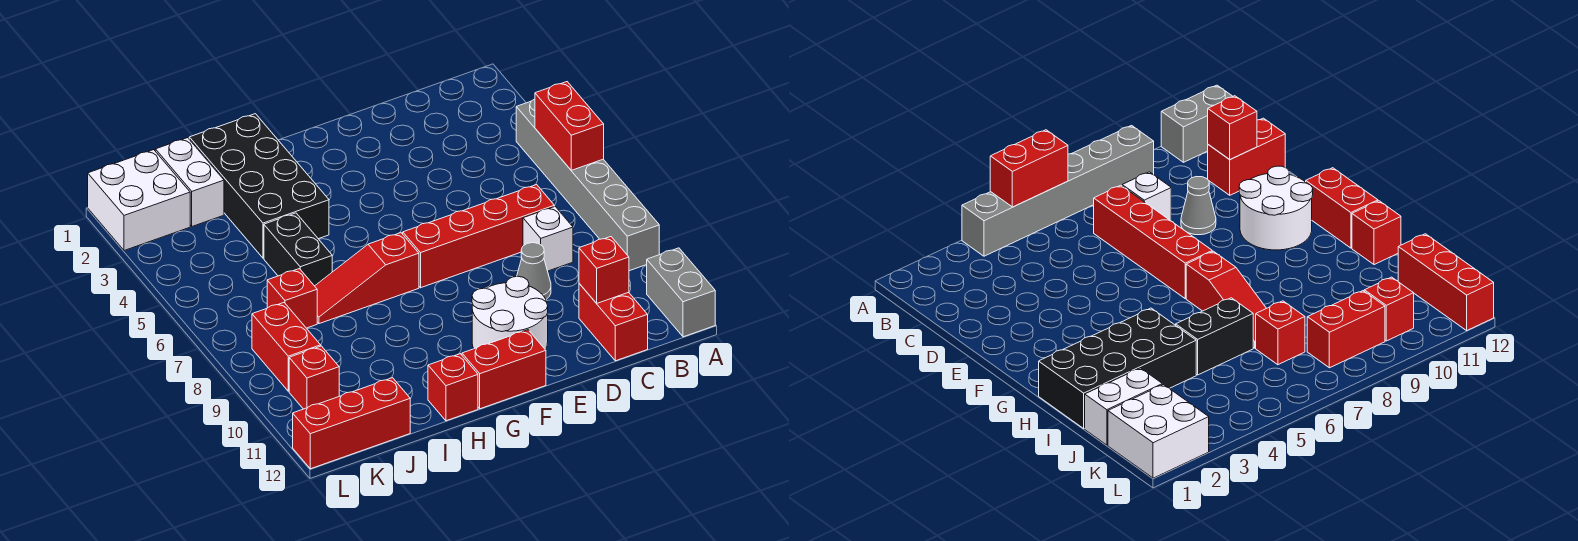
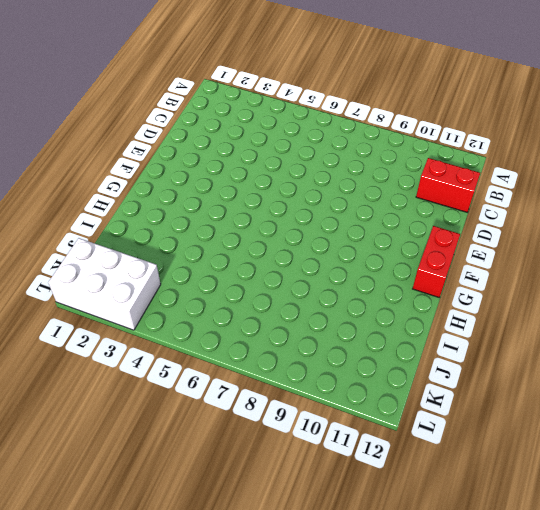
white 2x3 brick [48,238,161,330] -> white 2x2 brick [88,150,190,251]
none -> grey 1x6 brick [516,99,659,271]
none -> grey 1x2 brick [647,248,715,337]
none -> red 1x4 brick [403,185,554,288]

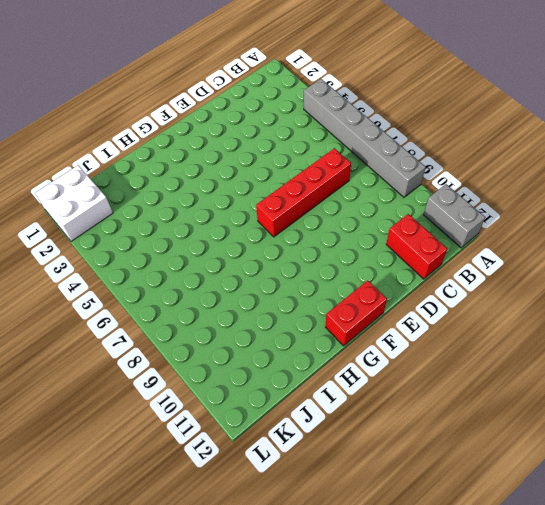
none -> white 1x1 brick [523,207,573,271]
none -> grey 1x1 cone [517,243,551,299]
none -> white 2x2 round brick [472,276,548,350]

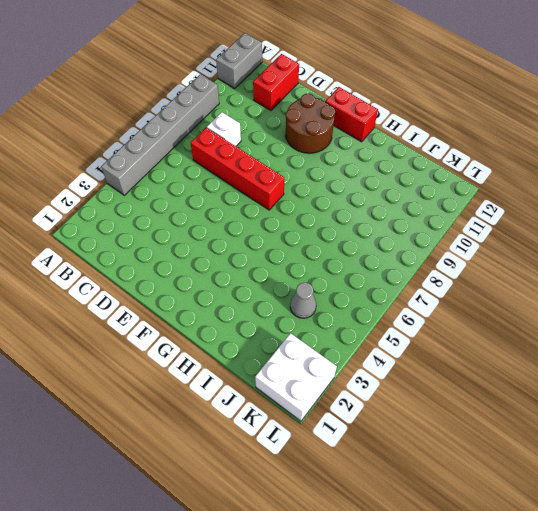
brown 2x2 round brick [286,94,335,153] -> white 2x2 round brick [472,276,548,350]
grey 1x1 cone [290,283,316,318] -> grey 1x1 cone moved to [517,243,551,299]
none -> red 1x3 slope [315,233,419,324]
none -> black 2x4 brick [189,114,329,258]
none -> red 1x1 brick [428,354,478,421]

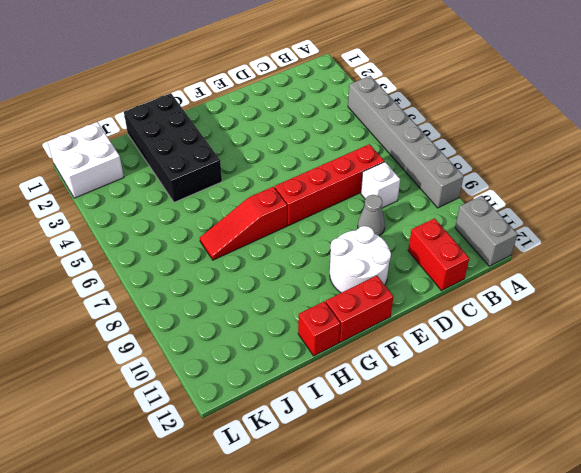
none -> black 1x2 brick [264,213,332,286]
none -> white 1x2 brick [155,138,224,226]
none -> red 1x1 brick [267,269,317,328]

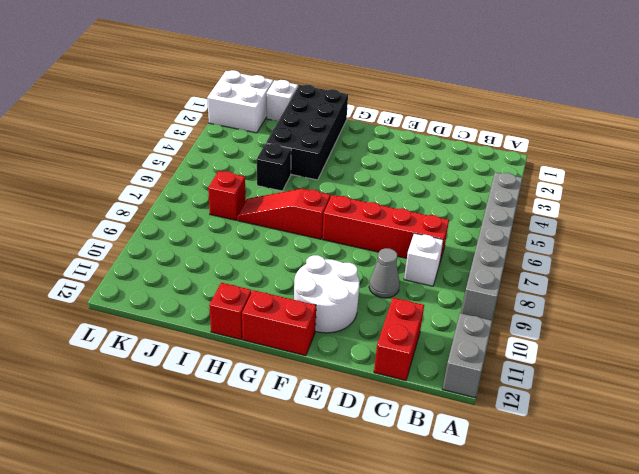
black 1x1 brick [257,143,291,191] -> black 1x2 brick [264,213,332,286]
white 1x1 brick [267,80,298,121] -> white 1x2 brick [155,138,224,226]
none -> red 1x3 brick [293,378,410,469]
none -> red 1x2 brick [252,303,321,391]
none -> red 1x1 brick [289,346,339,409]

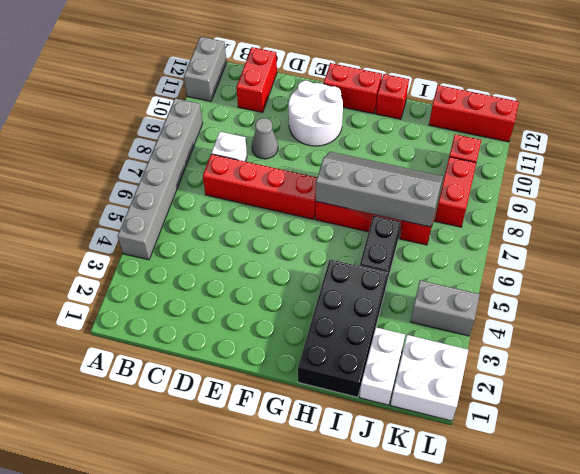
grey 2x4 slope [316,152,443,227] -> none
grey 1x2 brick [411,280,480,336] -> none
none -> red 1x2 brick [535,82,604,170]
none -> red 1x1 brick [579,237,629,303]

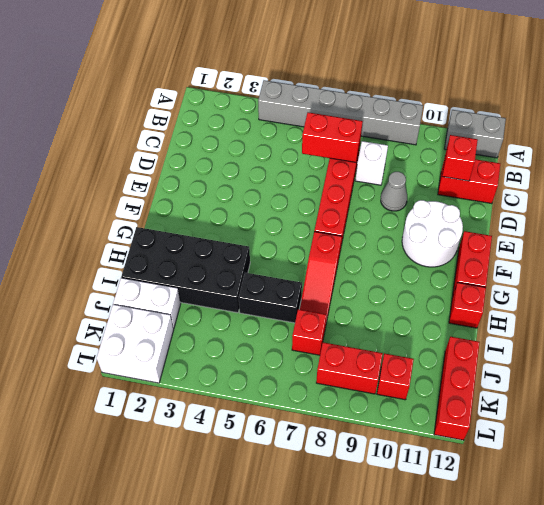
red 1x2 brick [302,112,363,162] -> red 1x2 brick moved to [535,82,604,170]

